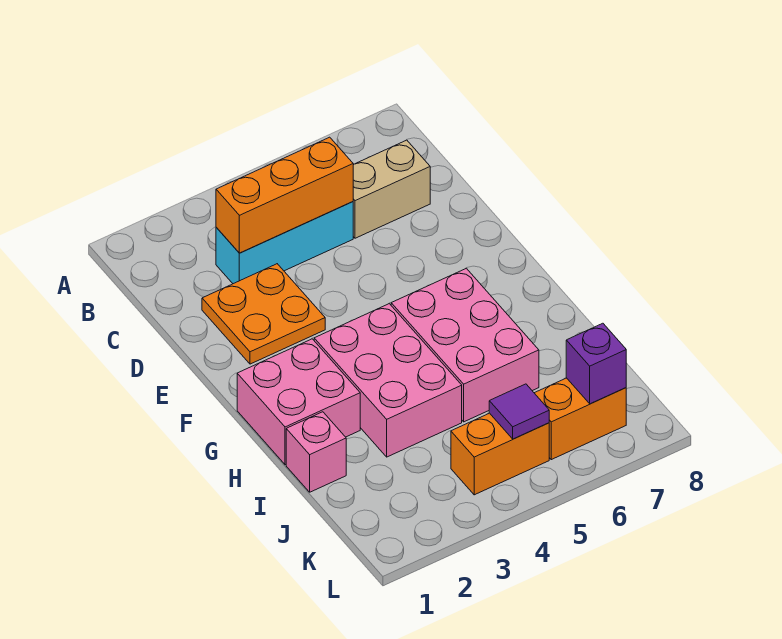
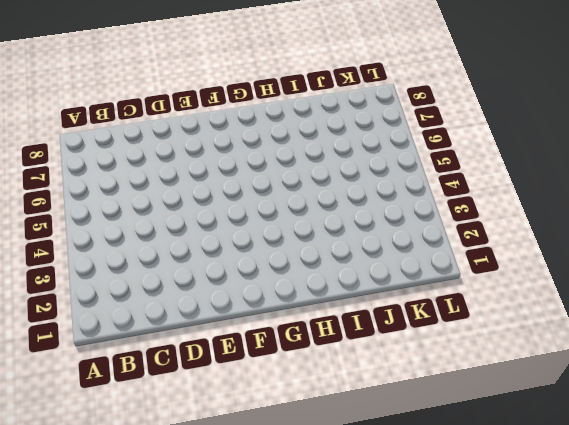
none -> cyan 1x3 brick [216,202,353,284]
none -> tan 1x2 brick [353,140,430,238]
none -> orange 2x2 plate [202,264,325,364]

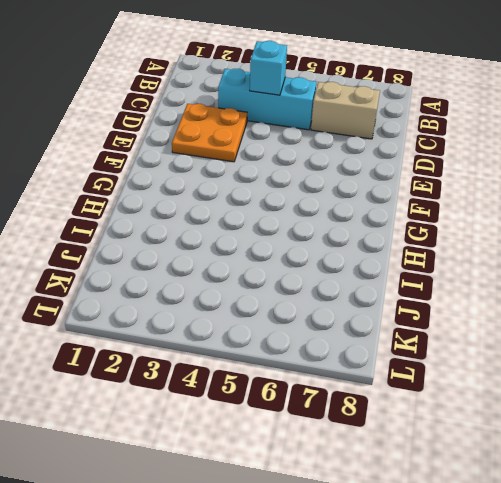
cyan 1x1 brick [250,41,287,95] -> orange 1x3 brick [216,137,353,253]
none -> pink 2x2 brick [237,339,360,465]
none -> pink 2x3 brick [314,304,462,457]
none -> pink 2x3 brick [391,268,539,422]

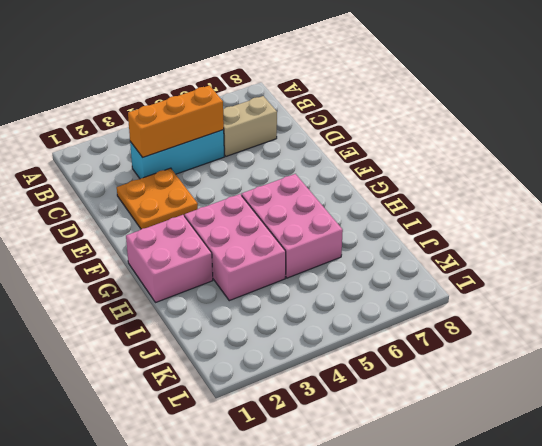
none -> pink 1x1 brick [286,412,346,492]
none -> orange 1x2 brick [451,413,549,495]
none -> orange 1x2 brick [535,378,626,460]

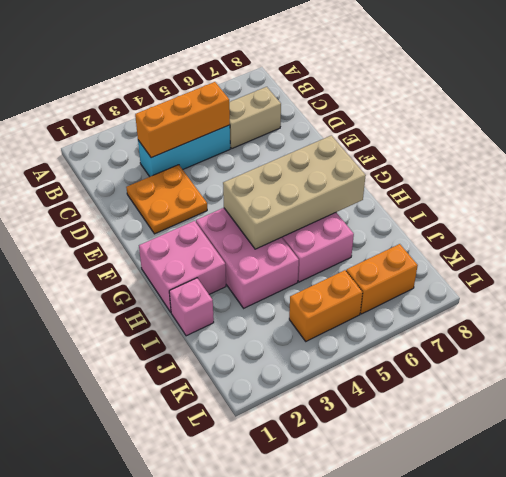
tan 2x4 brick [223,135,366,249] -> none
none -> purple 1x1 tile [489,384,549,439]
none -> purple 1x1 brick [566,323,626,404]

